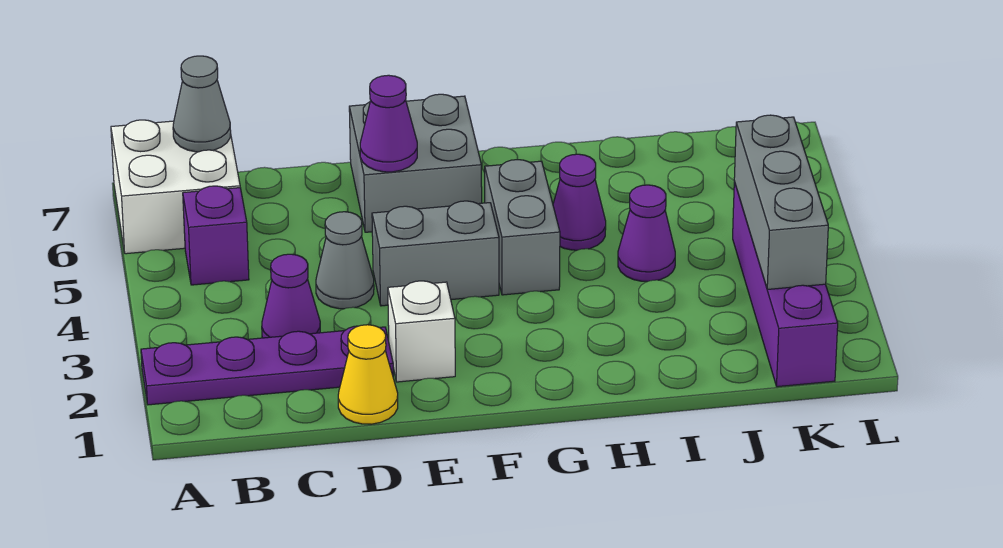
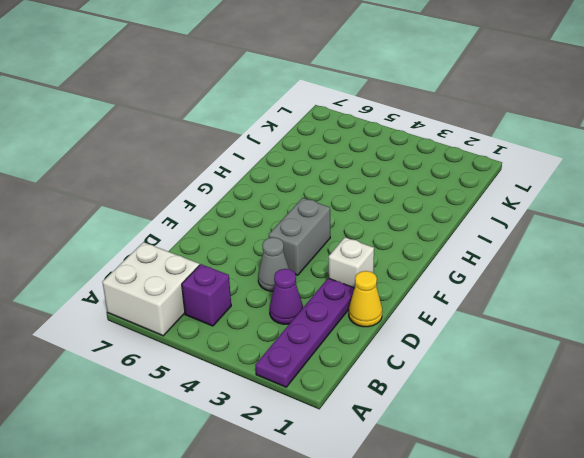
none -> grey 2x2 brick [349,94,482,232]
none -> grey 1x2 brick [485,159,560,295]
none -> purple 1x1 cone [553,154,606,250]

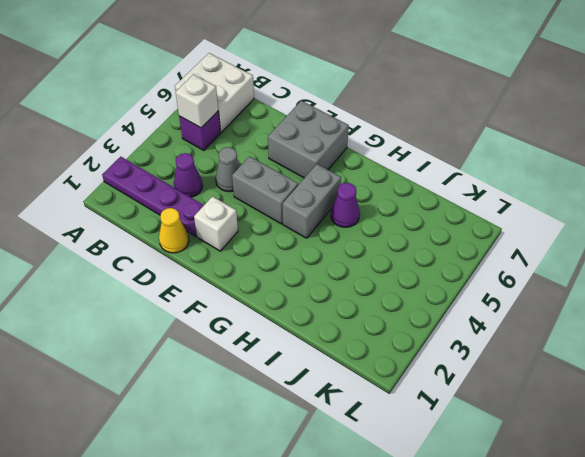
white 1x1 brick [176,75,218,128] -> none
none -> purple 1x1 cone [618,185,675,282]
none -> purple 1x4 brick [733,182,838,387]
none -> grey 1x1 cone [173,56,231,152]

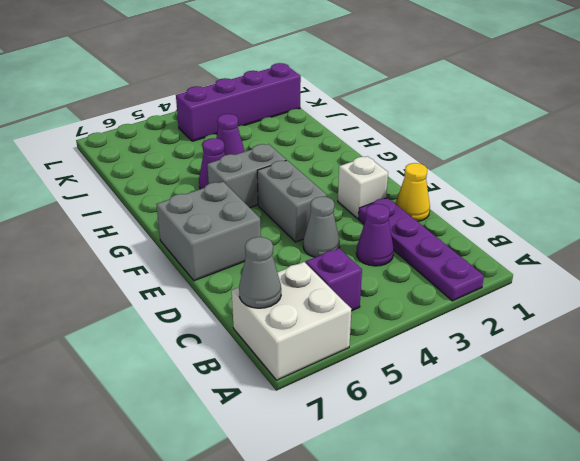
none -> purple 1x1 cone [360,75,417,172]
none -> grey 1x3 brick [734,115,828,289]

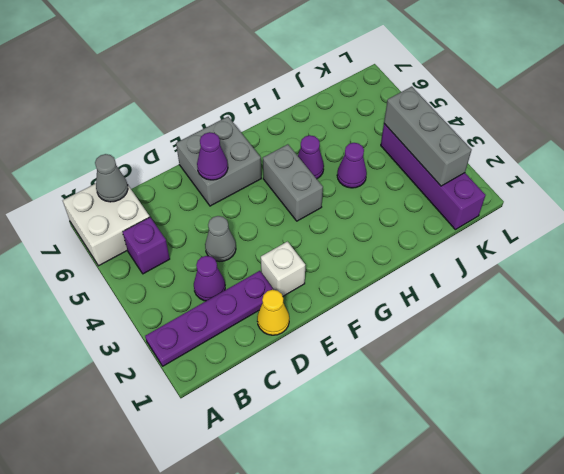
none -> grey 1x2 brick [372,201,499,306]

